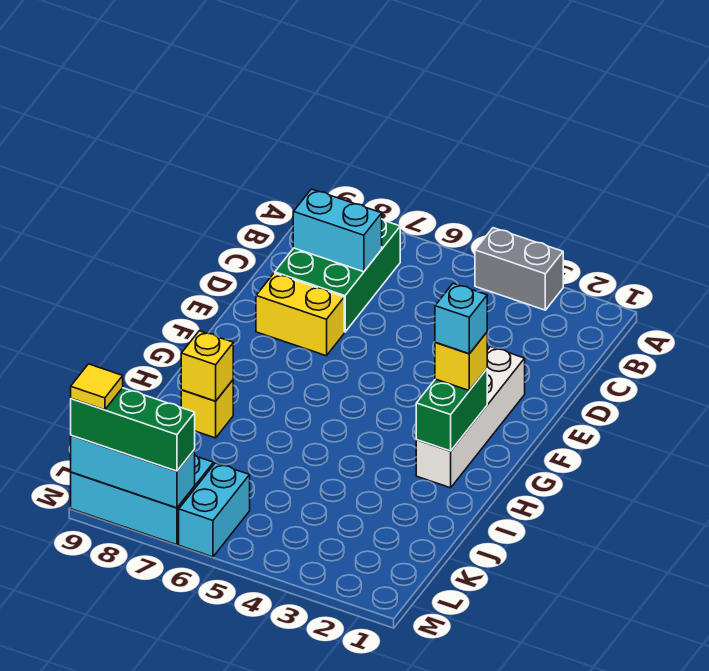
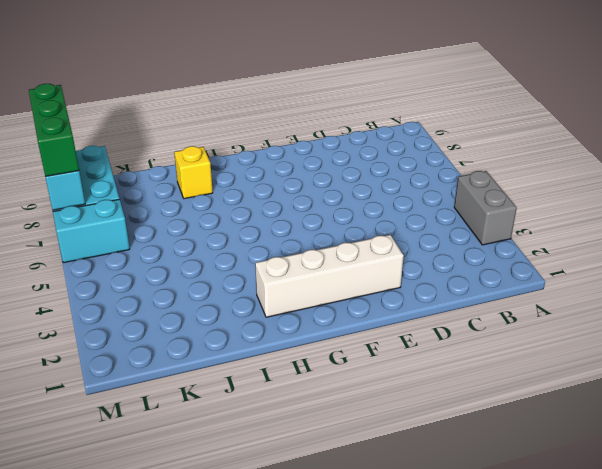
none -> green 2x3 brick [275,219,400,332]
none -> yellow 1x2 brick [256,273,344,356]
none -> cyan 1x2 brick [293,189,382,272]

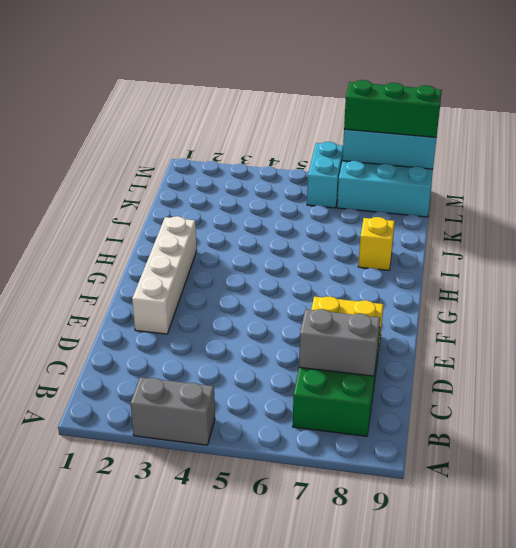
grey 1x2 brick [299,309,380,376] -> cyan 1x2 brick [293,189,382,272]
none -> green 1x2 brick [416,369,487,451]
none -> yellow 1x1 brick [181,331,233,401]
none -> yellow 1x1 brick [435,332,487,390]

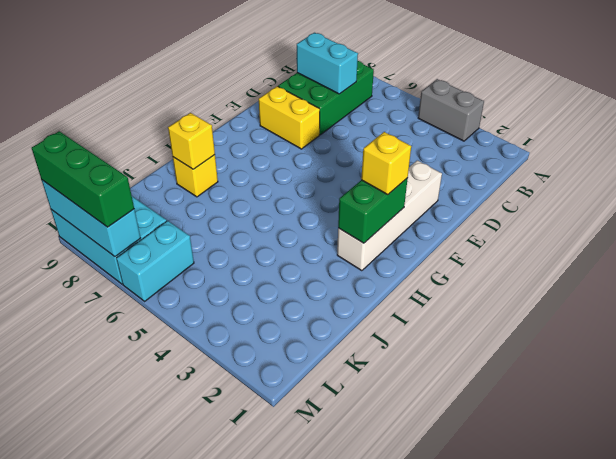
none -> cyan 1x1 brick [435,283,487,354]
none -> yellow 1x1 tile [71,364,123,410]

